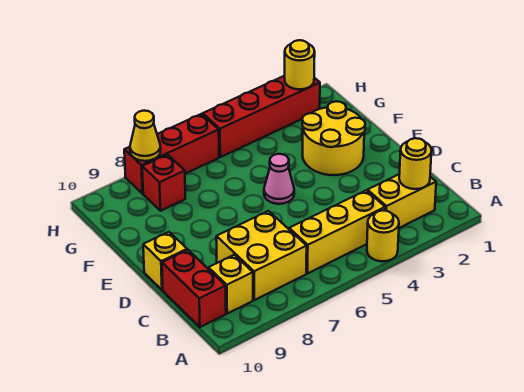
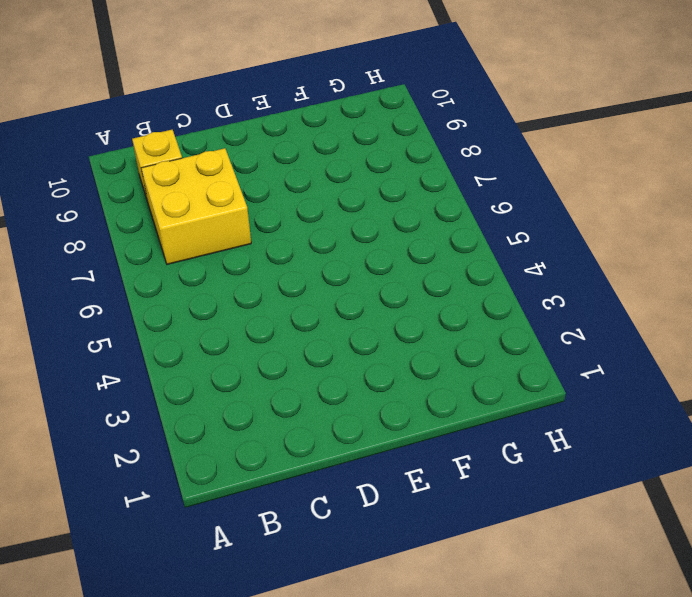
none -> yellow 1x1 round brick [367,210,399,261]
none -> yellow 1x2 brick [367,174,436,228]
none -> yellow 1x3 brick [289,190,385,274]

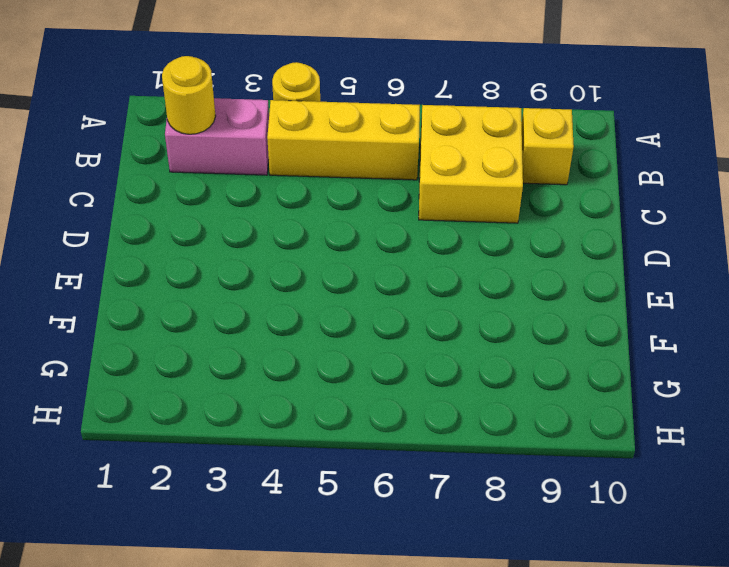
pink 1x2 brick [165,98,269,175] -> yellow 1x2 brick [367,174,436,228]
none -> red 1x2 brick [162,250,226,327]
none -> yellow 1x1 brick [143,232,187,290]
none -> yellow 2x2 round brick [302,101,365,175]

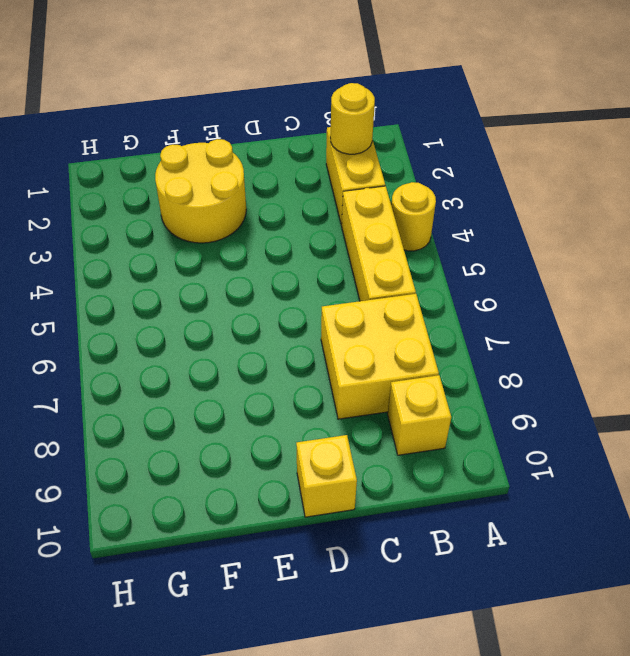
none -> red 1x2 brick [162,250,226,327]
none -> pink 1x1 cone [264,154,294,204]
none -> red 1x1 brick [142,155,185,211]

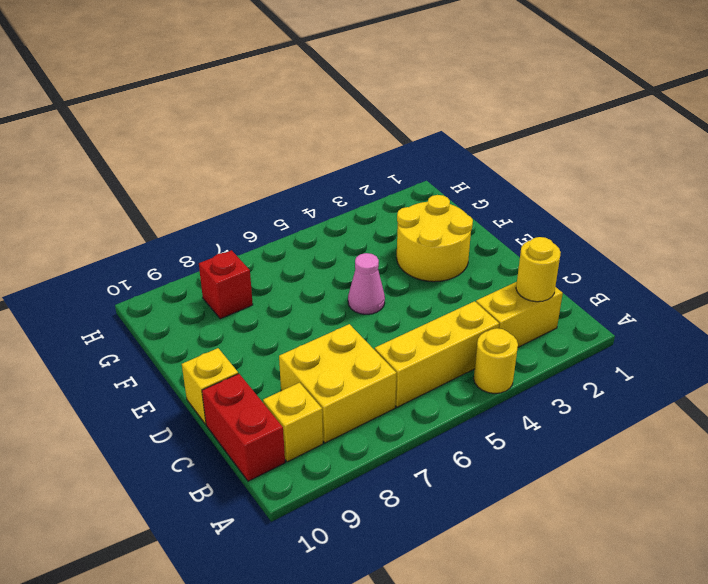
none -> red 1x4 brick [203,76,320,157]
none -> red 1x3 brick [124,114,219,194]
none -> yellow 1x1 round brick [285,40,315,89]

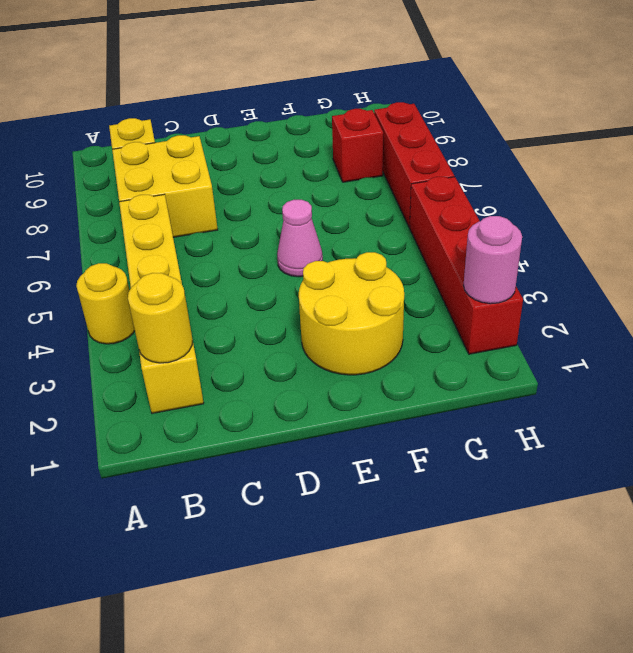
pink 1x1 round brick [464,216,522,304] -> yellow 1x1 round brick [285,40,315,89]
none -> red 1x2 brick [162,250,226,327]
none -> yellow 1x1 brick [143,232,187,290]
none -> yellow 1x1 cone [130,111,161,161]

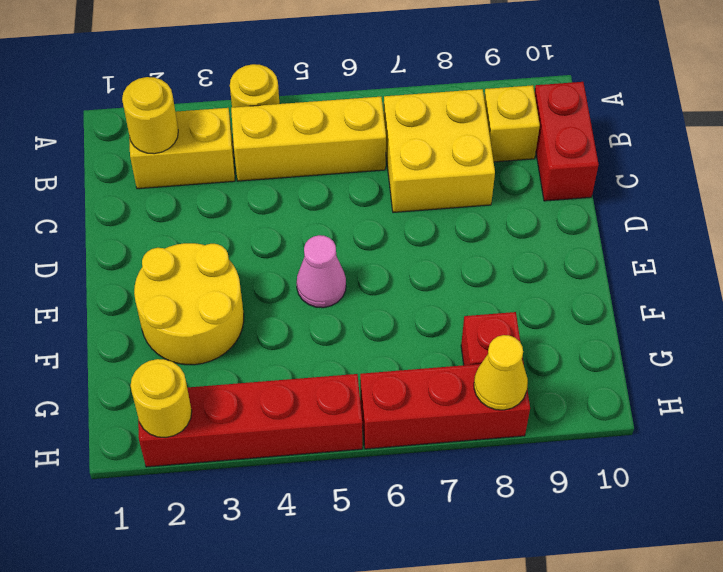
none -> yellow 1x1 brick [143,232,187,290]

